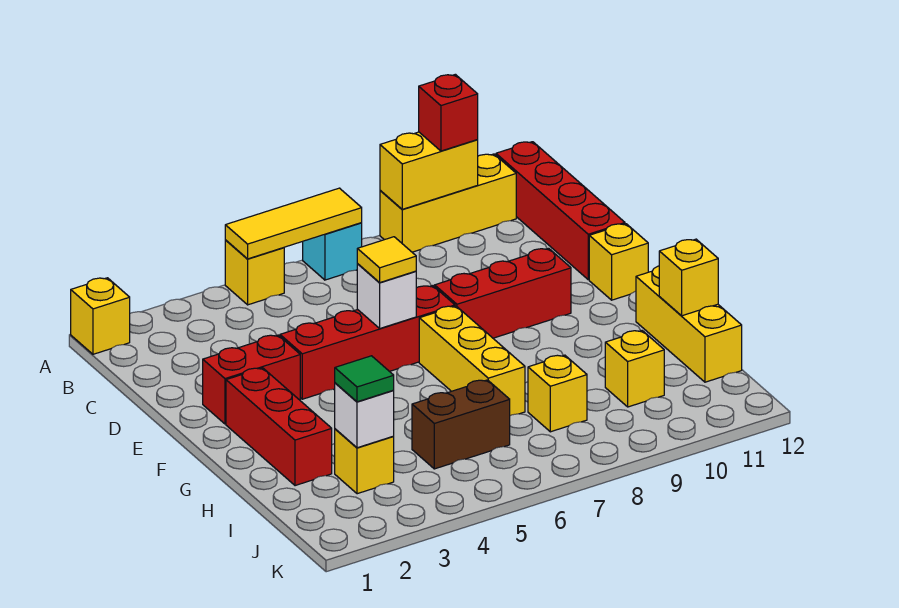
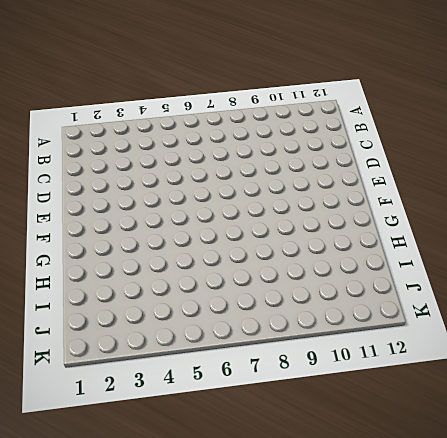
none -> yellow 1x1 brick [71,278,130,354]
none -> yellow 1x1 brick [225,240,284,305]
none -> cyan 1x1 brick [303,223,362,280]

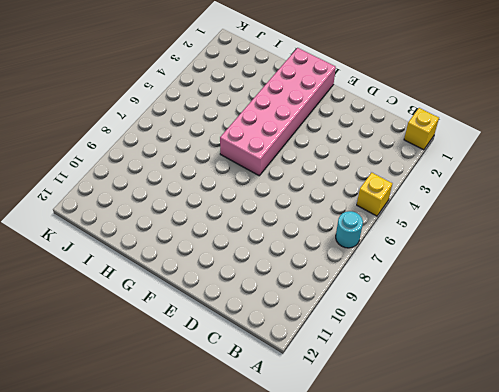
cyan 1x1 round brick [336,211,363,248] -> cyan 1x1 brick [303,223,362,280]
pink 2x6 brick [220,48,336,176] -> red 1x3 brick [226,368,332,486]
none -> yellow 1x3 brick [380,154,516,252]
none -> red 1x4 brick [496,142,625,280]
none -> red 1x2 brick [203,335,300,424]

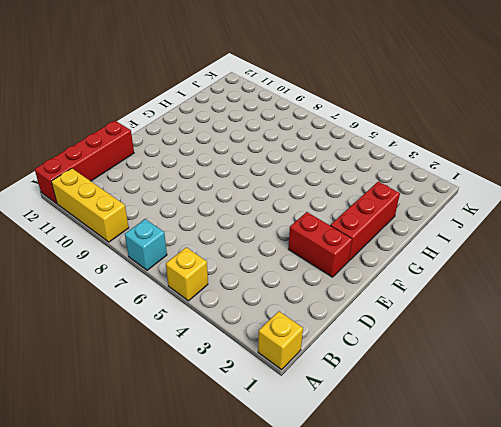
none -> red 1x4 brick [280,286,455,399]
none -> red 1x3 brick [435,248,571,338]
none -> yellow 1x1 brick [589,224,648,300]

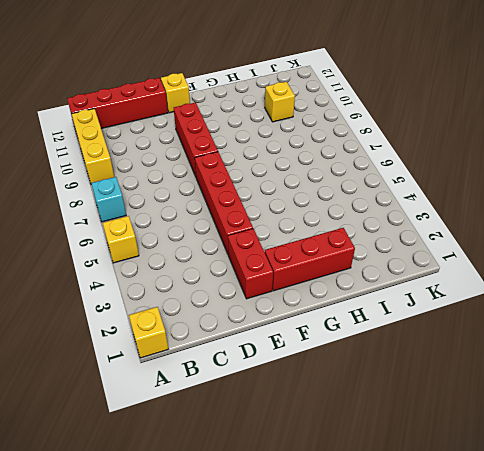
none -> yellow 1x3 brick [419,306,525,416]
none -> yellow 1x3 brick [636,266,742,382]
none -> yellow 1x1 brick [335,429,394,494]

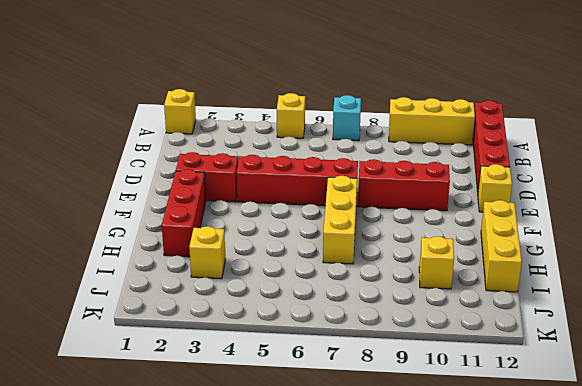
none -> brown 1x2 brick [412,380,510,469]
none -> yellow 1x1 brick [528,355,587,432]
none -> yellow 1x3 tile [225,188,362,259]

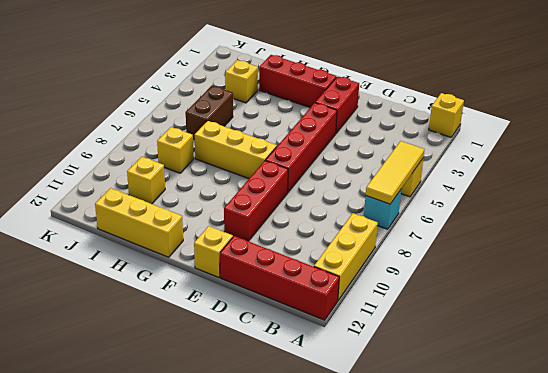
none -> yellow 1x2 brick [380,132,478,209]
none -> white 1x1 brick [357,264,416,328]
none -> yellow 1x1 brick [659,239,718,316]

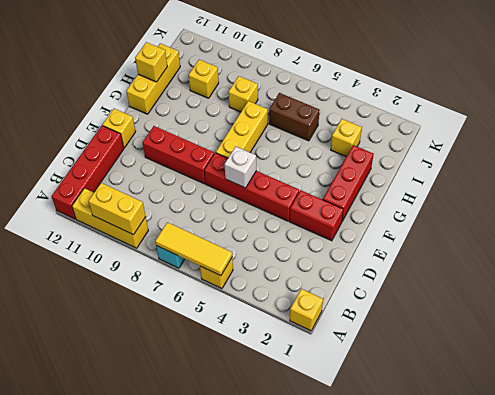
none -> white 1x1 brick [335,383,394,448]
none -> red 1x1 brick [419,74,478,151]
none -> yellow 1x1 tile [357,237,416,282]

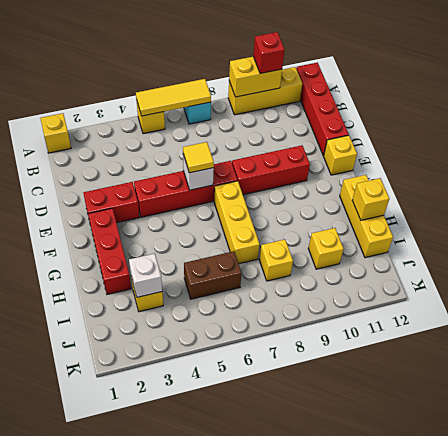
none -> green 1x1 tile [335,356,394,402]

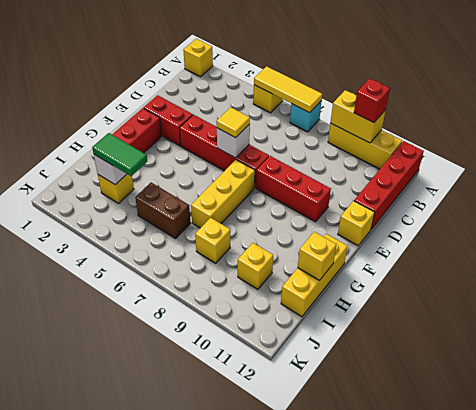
green 1x2 tile [92,133,147,176] -> green 1x1 tile [335,356,394,402]

